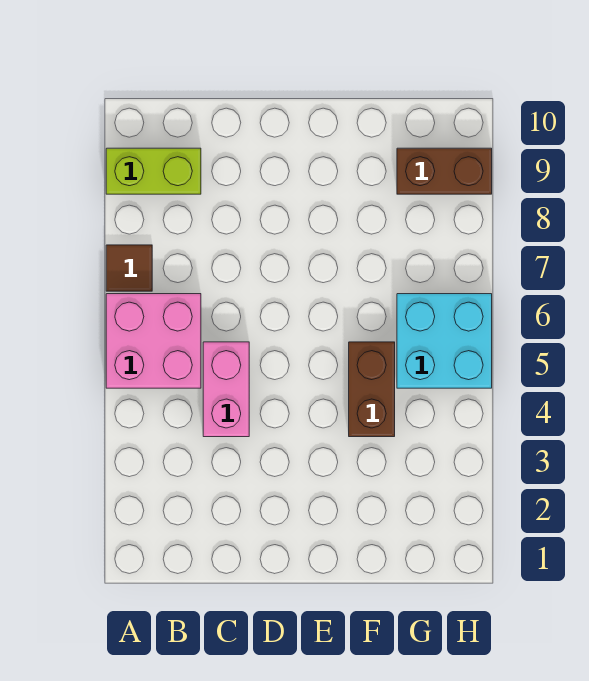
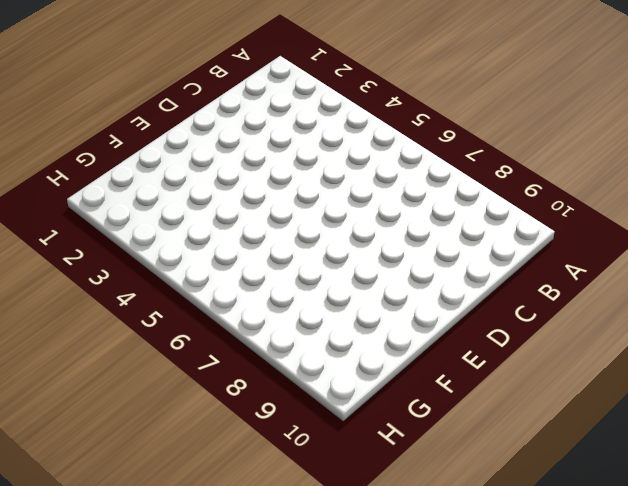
none -> pink 2x2 brick [106,294,201,388]
none -> brown 1x1 tile [106,245,152,291]

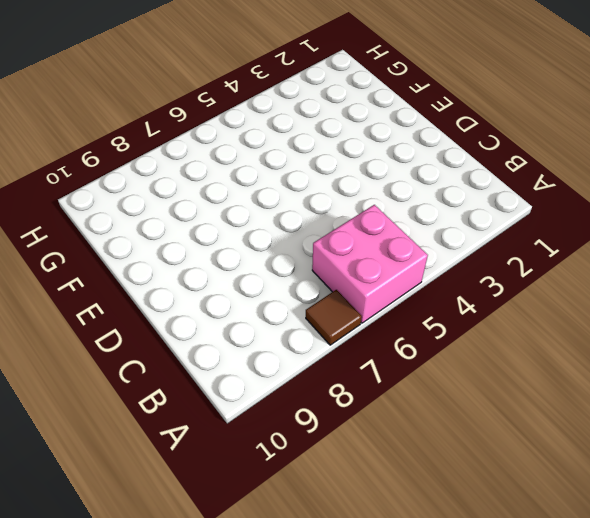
none -> lime 1x2 brick [106,148,201,194]
none -> pink 1x2 brick [203,342,249,437]

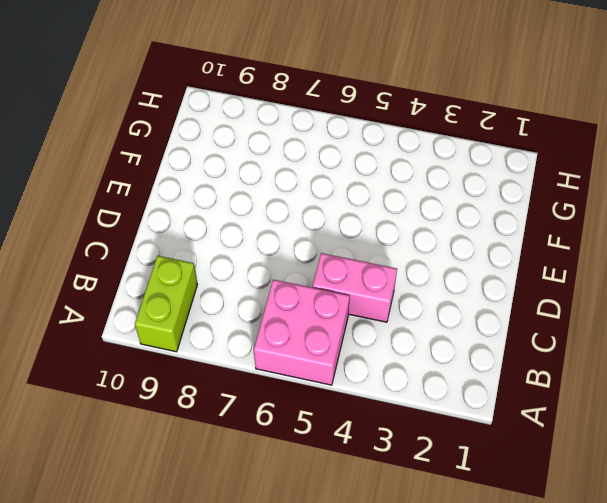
none -> brown 1x1 tile [106,245,152,291]
none -> brown 1x2 brick [349,342,395,437]

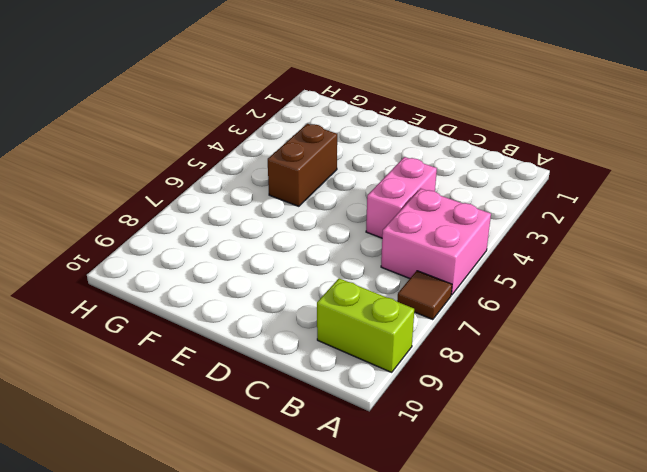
none -> cyan 2x2 brick [397,294,492,388]
none -> brown 1x2 brick [397,148,492,194]

